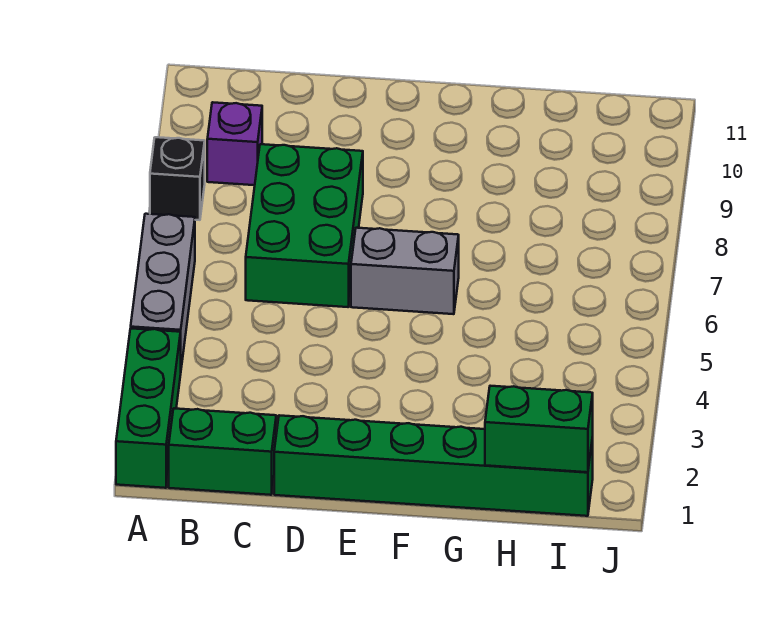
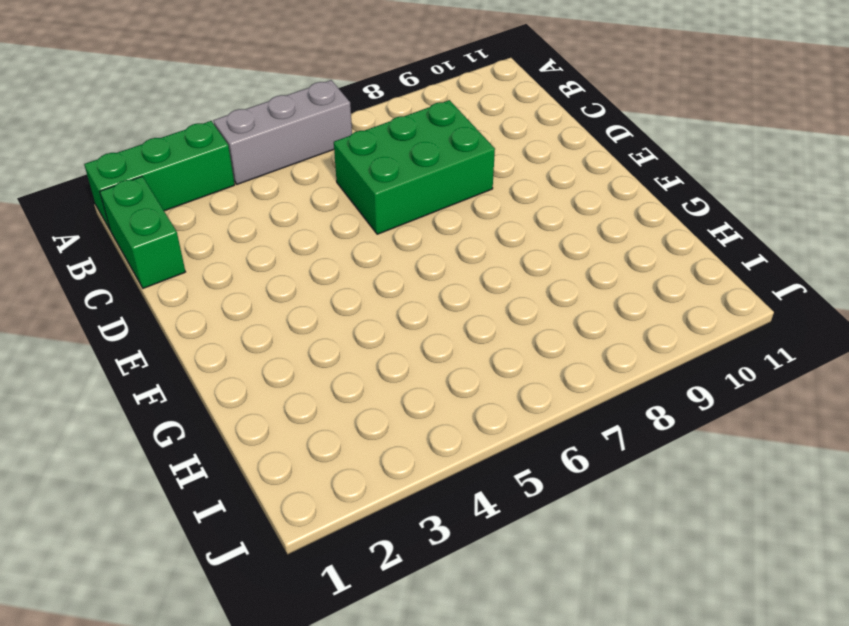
none -> black 1x1 brick [150,137,205,220]
none -> purple 1x1 brick [207,102,262,185]

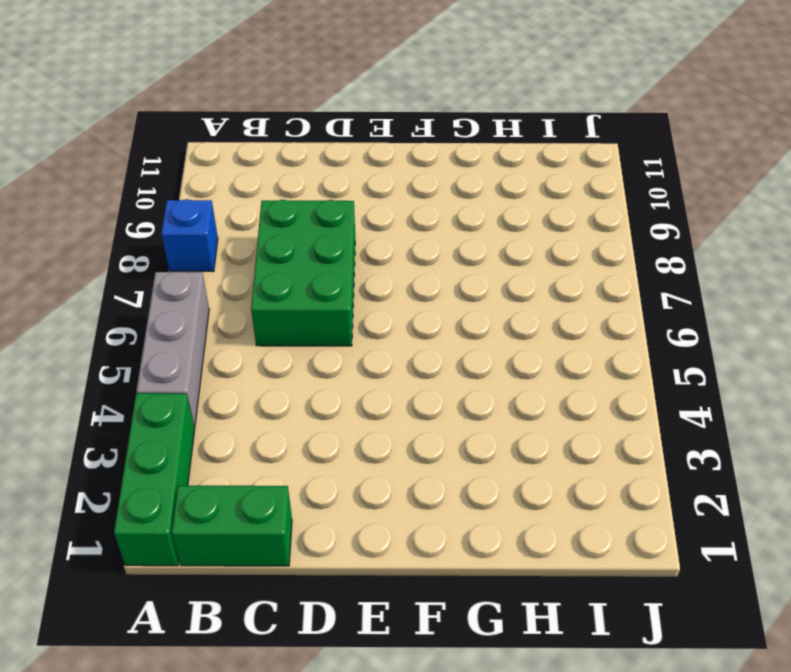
blue 1x1 brick [161,199,218,272] -> black 1x1 brick [150,137,205,220]
none -> purple 1x1 brick [207,102,262,185]
none -> green 1x6 brick [274,415,593,516]

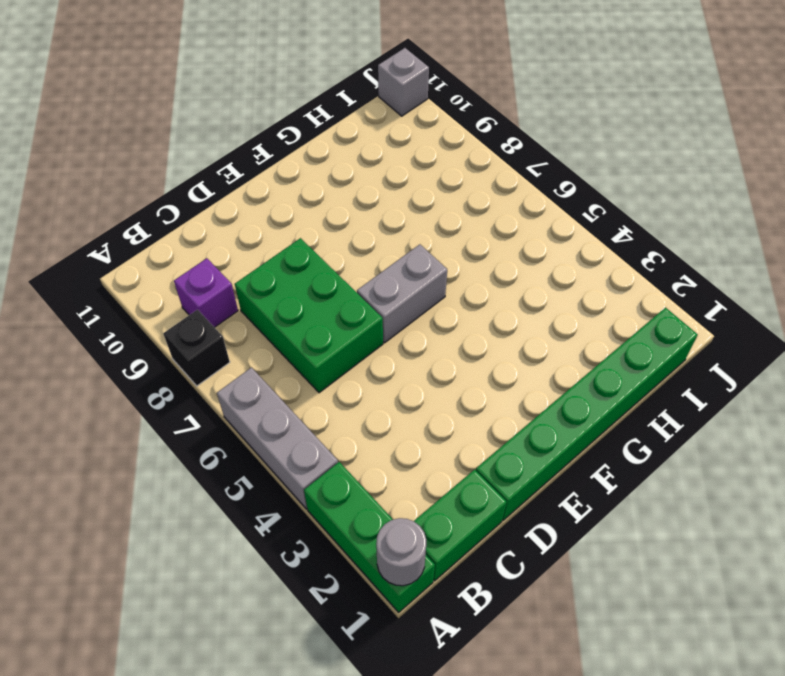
grey 1x1 round brick [376,518,427,586] -> none
grey 1x1 brick [378,48,429,116] -> none
none -> green 1x2 brick [485,386,593,472]

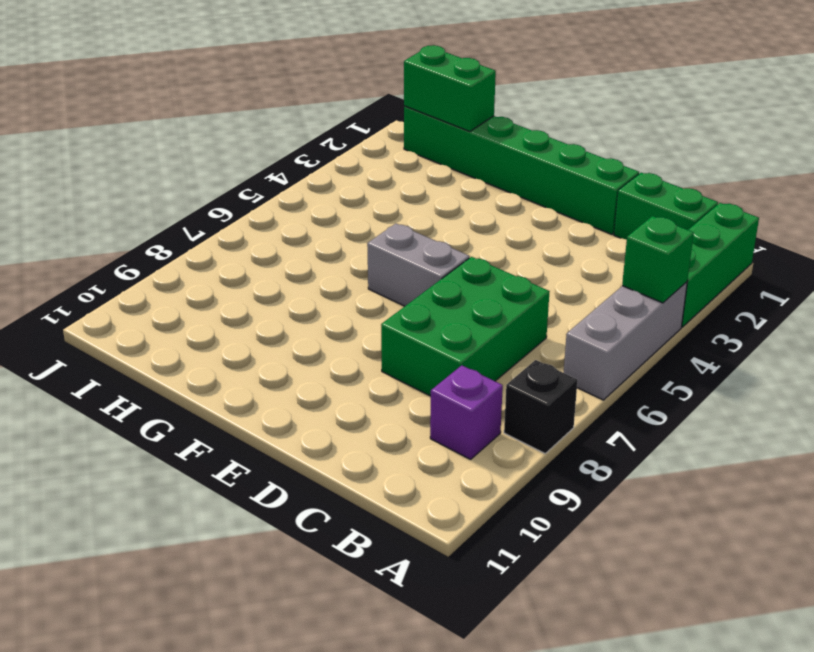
green 1x1 brick [622,216,694,303] -> none

